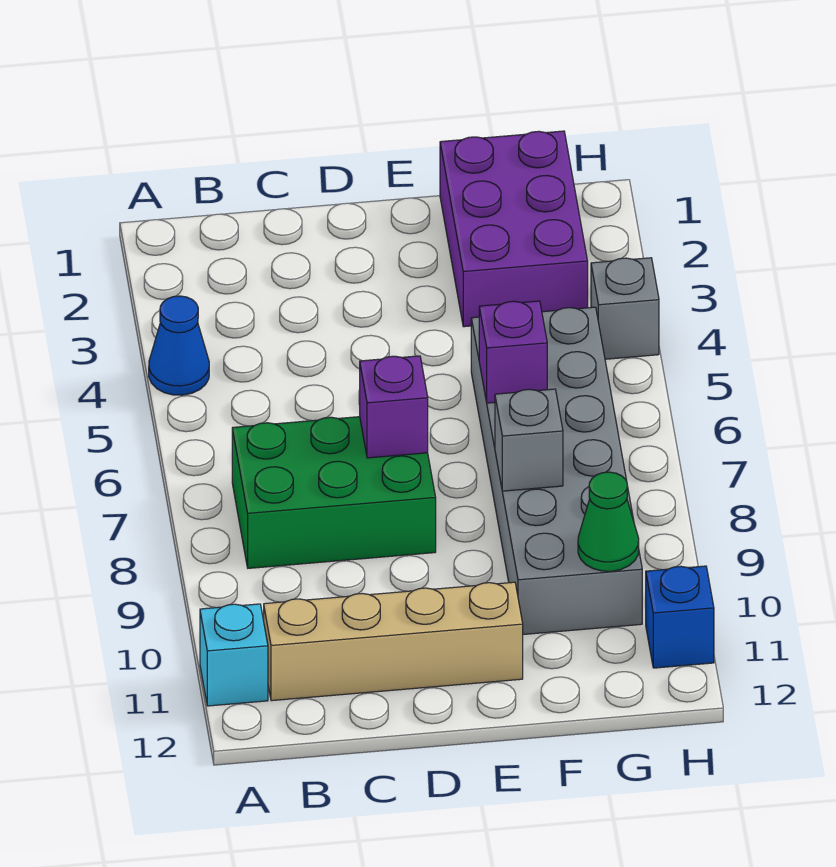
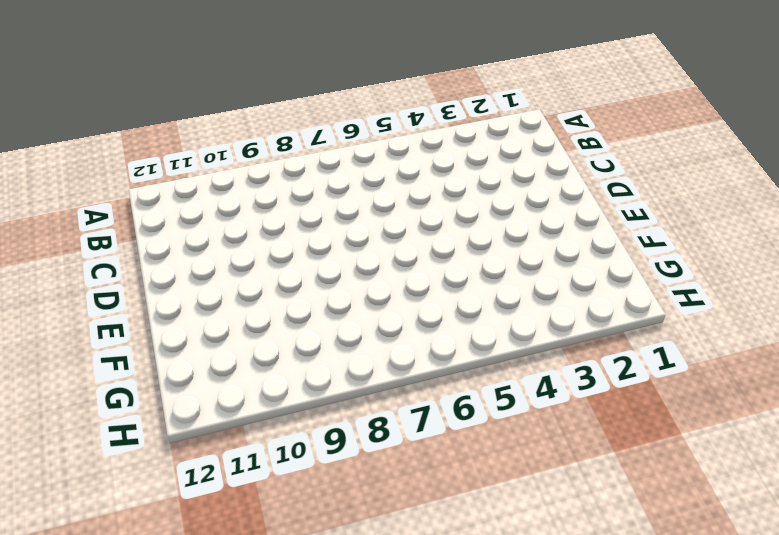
none -> blue 1x1 cone [149,296,209,395]
none -> cyan 1x1 brick [200,604,268,706]
none -> green 2x3 brick [232,417,436,568]

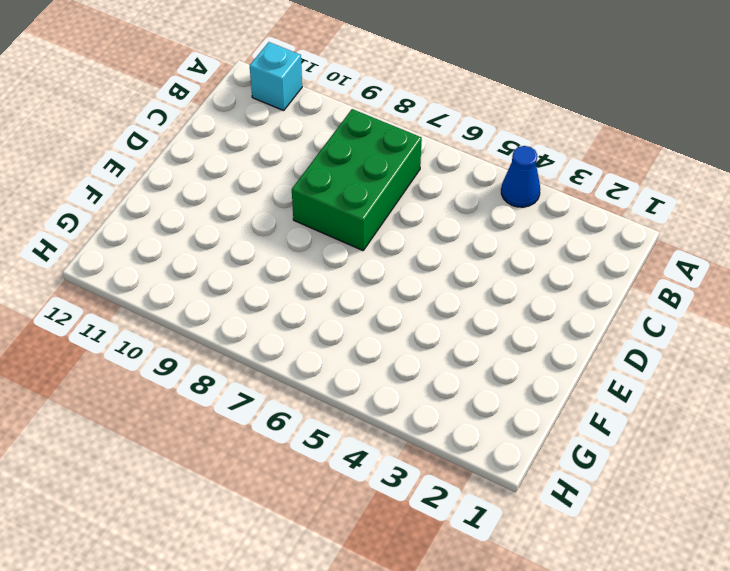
none -> tan 1x4 brick [264,582,523,701]
none -> purple 2x3 brick [440,131,588,327]
none -> grey 2x6 brick [471,307,642,634]

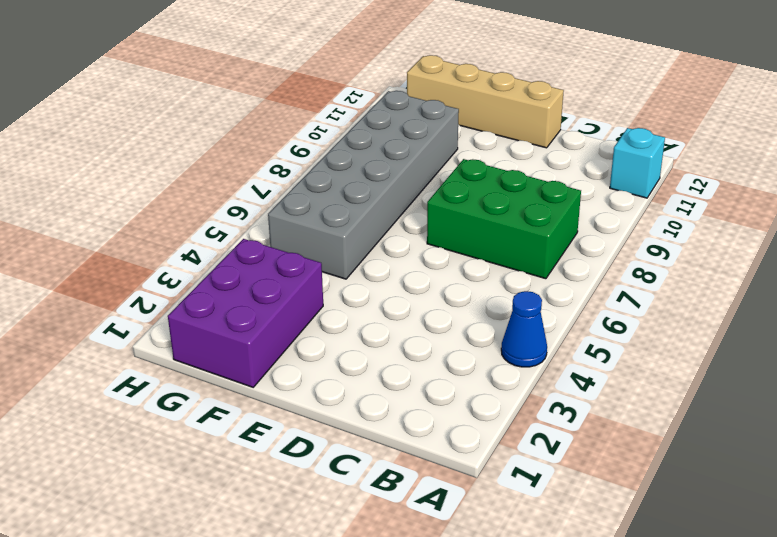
tan 1x4 brick [407,55,564,148] -> tan 1x4 brick moved to [264,582,523,701]
none -> grey 1x1 brick [591,258,659,359]
none -> blue 1x1 brick [646,566,714,668]
none -> purple 1x1 brick [360,356,428,458]

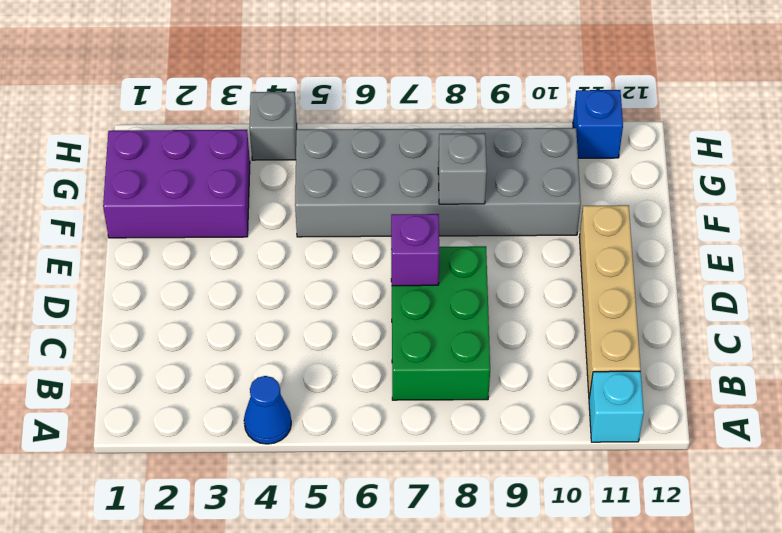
none -> purple 1x1 brick [479,301,547,403]
none -> green 1x1 cone [578,472,639,571]

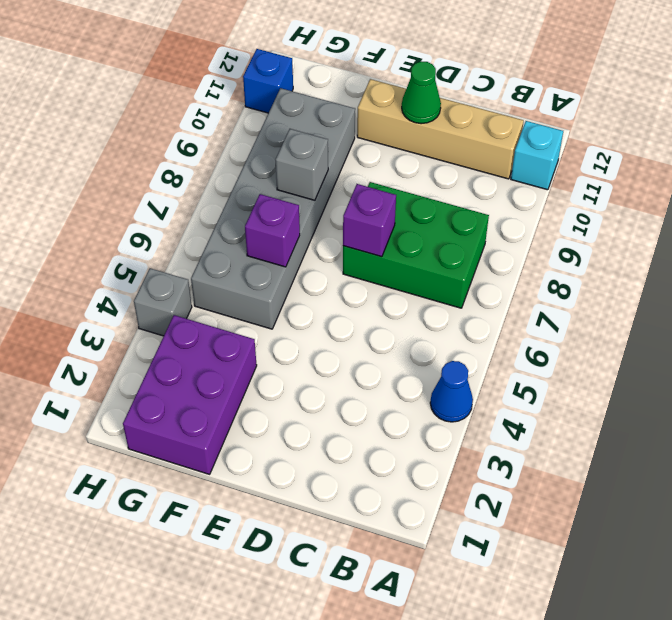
green 1x1 cone [402,61,441,124] -> green 1x1 cone moved to [578,472,639,571]

